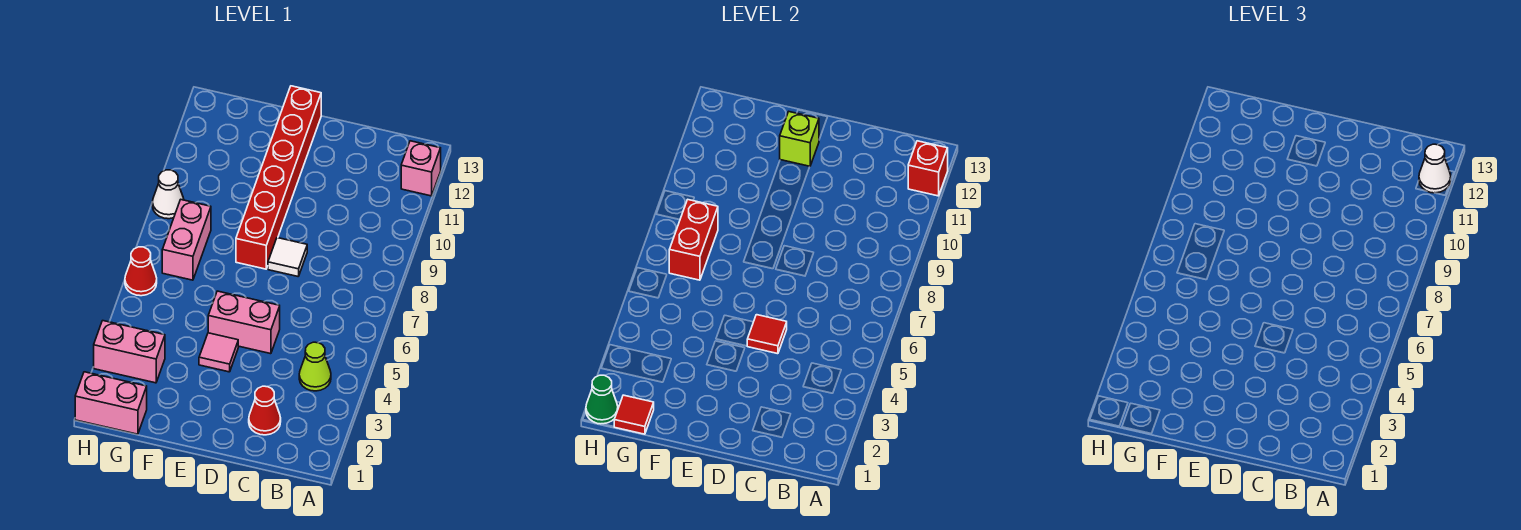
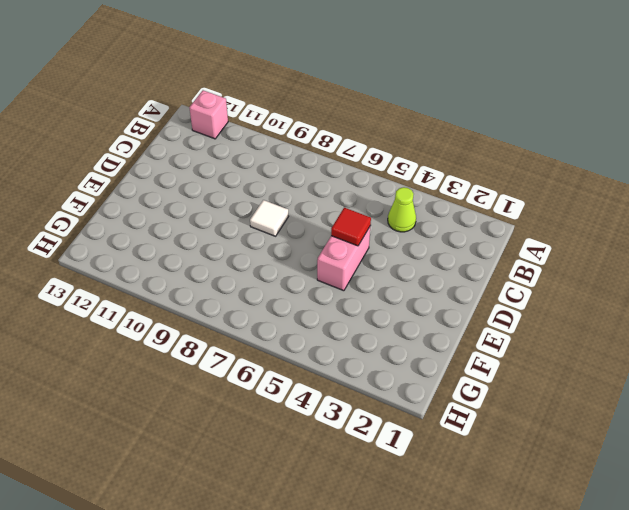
none -> red 1x1 cone [249,386,281,435]
none -> pink 1x1 tile [199,333,238,372]
none -> red 1x6 brick [236,86,321,269]

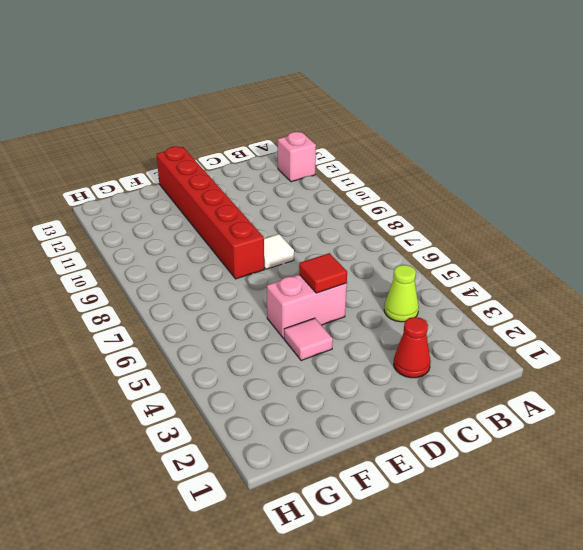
none -> pink 1x2 brick [75,372,147,434]
none -> pink 1x2 brick [94,321,165,383]
none -> pink 1x2 brick [162,200,211,280]

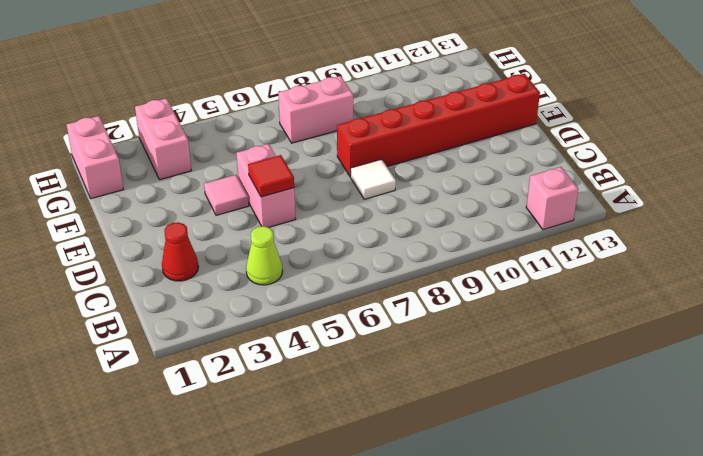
none -> red 1x1 cone [125,247,157,296]
none -> white 1x1 cone [152,170,184,219]
none -> red 1x1 brick [908,141,948,196]

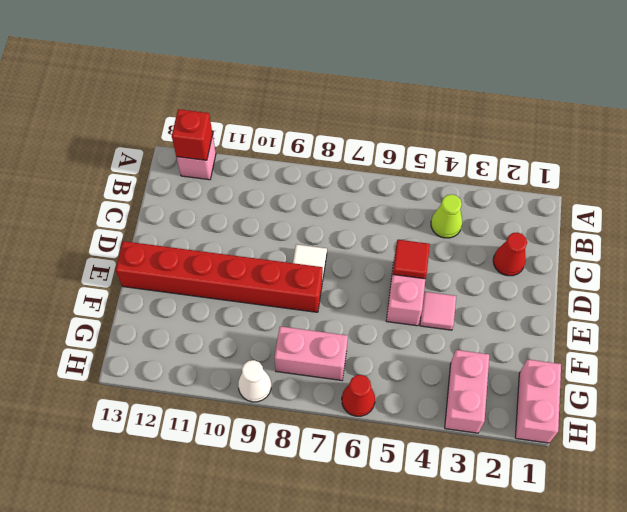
none -> lime 1x1 brick [780,112,819,166]
none -> red 1x1 tile [614,395,654,434]
none -> red 1x2 brick [669,200,718,280]

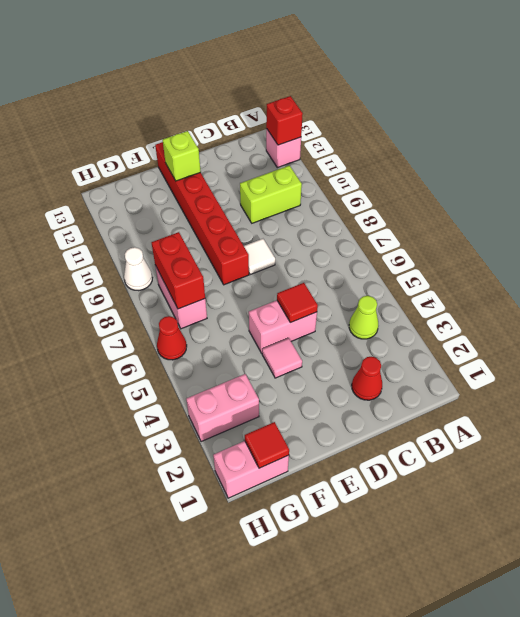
lime 1x2 brick [240,165,302,223] -> none
none -> green 1x1 cone [586,375,618,424]
none -> white 1x1 cone [1419,144,1451,193]

